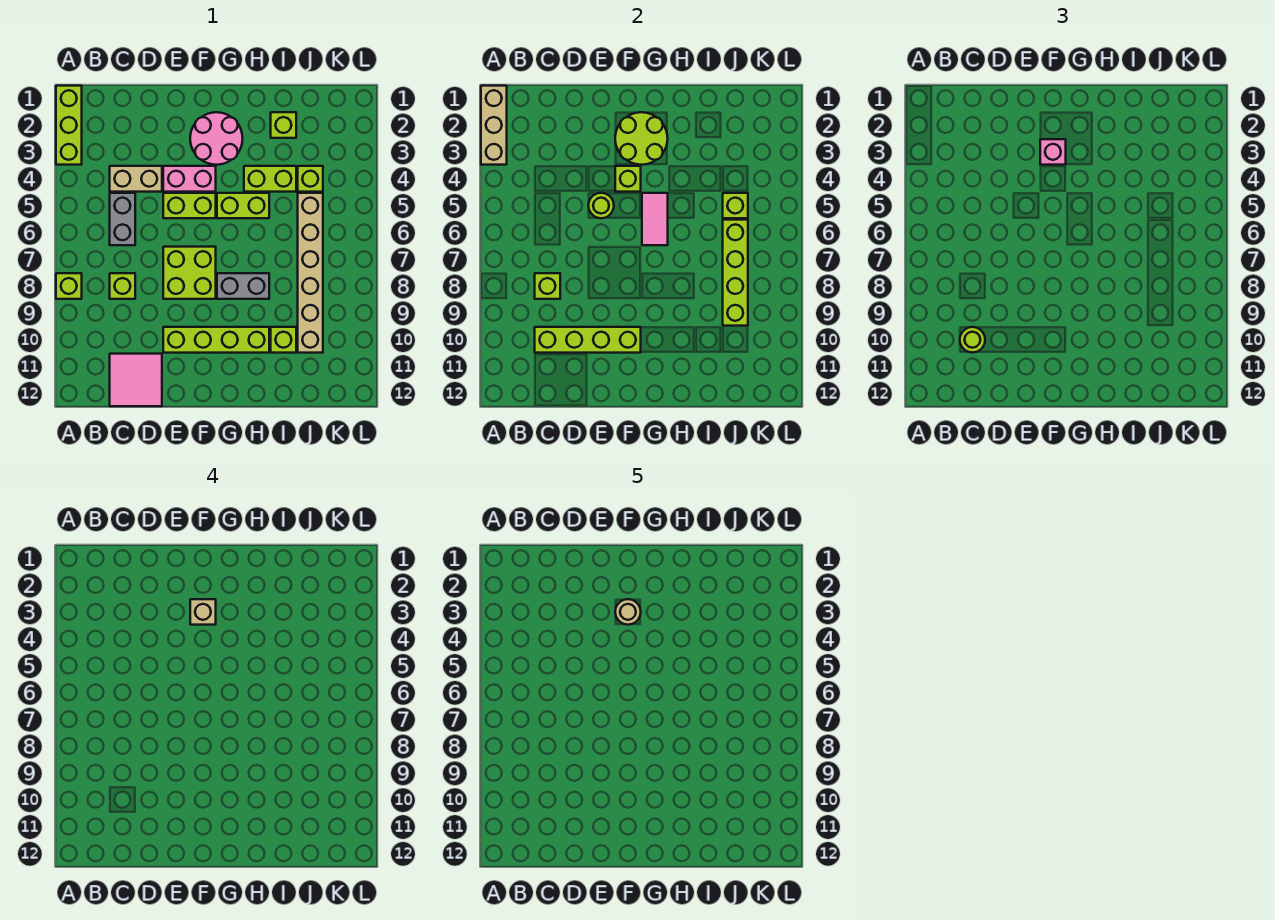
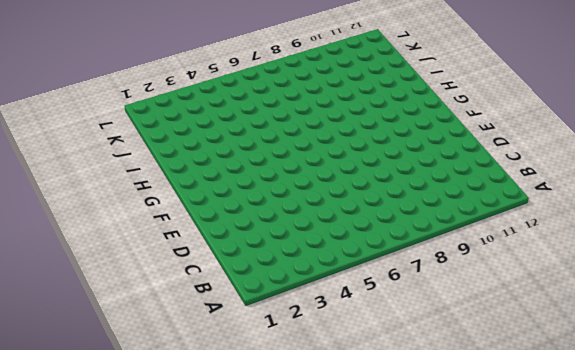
none -> lime 1x3 brick [56,86,82,165]
none -> lime 1x1 brick [56,273,82,299]
none -> tan 1x2 brick [110,166,162,192]
none -> grey 1x2 brick [110,193,135,245]

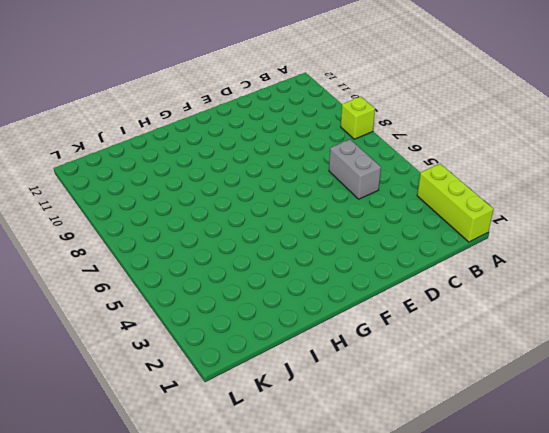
none -> tan 1x2 brick [110,166,162,192]
none -> lime 1x1 brick [110,273,135,299]
none -> pink 2x2 tile [110,354,162,406]
none -> pink 1x2 brick [163,166,216,192]

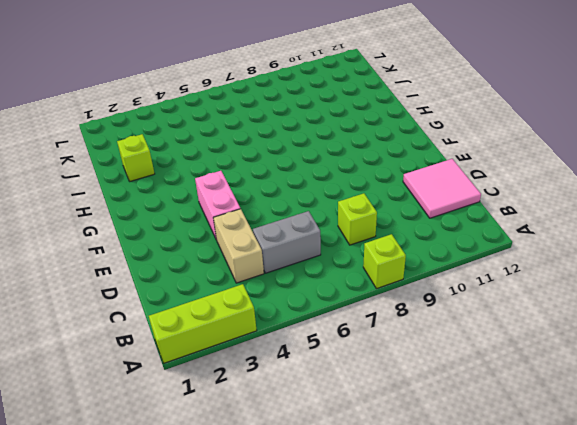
none -> lime 1x2 brick [163,193,216,218]
none -> lime 2x2 brick [163,247,216,299]
none -> lime 1x4 brick [163,327,269,353]
none -> pink 2x2 round brick [190,112,243,165]

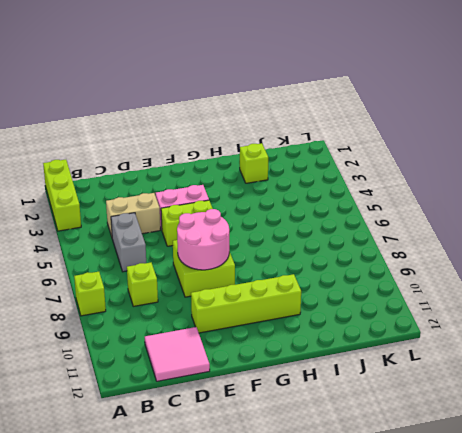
pink 2x2 round brick [177,209,229,270] -> pink 2x2 round brick moved to [190,112,243,165]
none -> lime 1x2 brick [217,193,269,218]
none -> grey 1x2 brick [217,273,269,299]
none -> lime 1x2 brick [244,166,296,192]
none -> lime 1x1 brick [271,327,296,353]

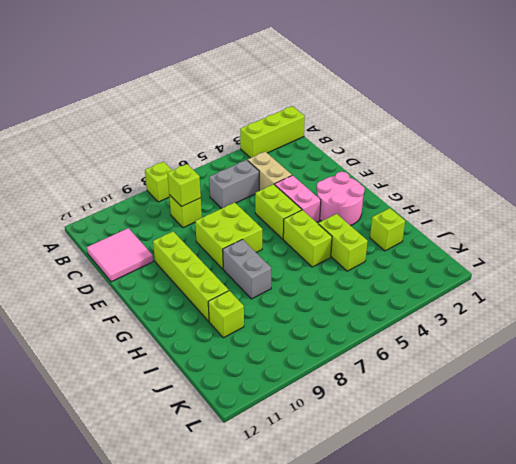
none -> lime 1x1 brick [298,166,323,192]
none -> tan 1x6 brick [298,193,323,353]
none -> tan 1x3 brick [481,86,507,165]
none -> lime 1x4 brick [535,327,641,353]

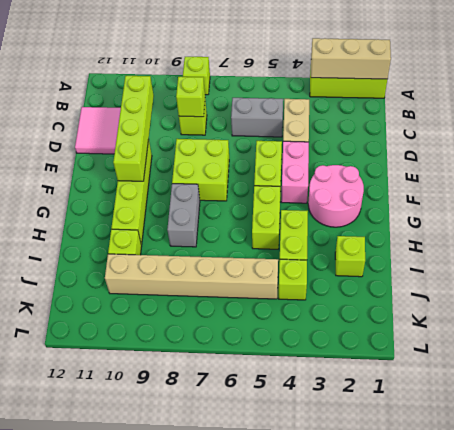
none -> lime 1x1 round brick [588,193,614,218]
none -> lime 2x2 round brick [615,112,668,165]
none -> lime 1x1 brick [615,166,641,192]
none -> pink 1x2 tile [642,193,668,245]

